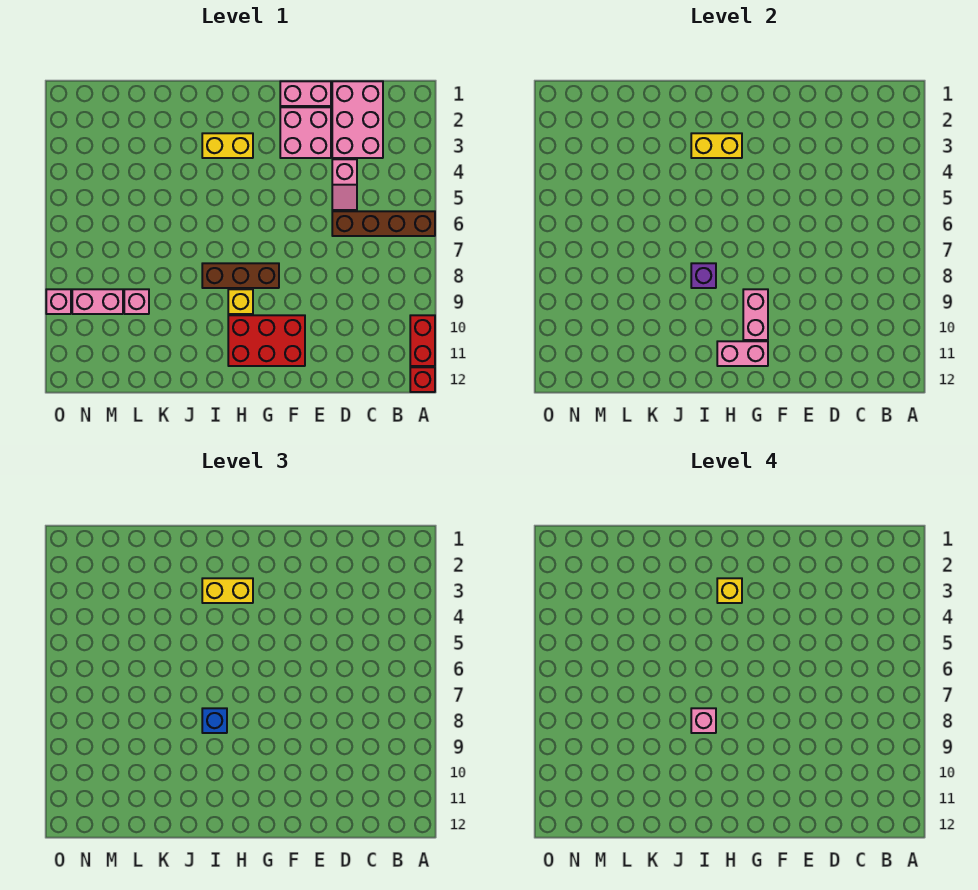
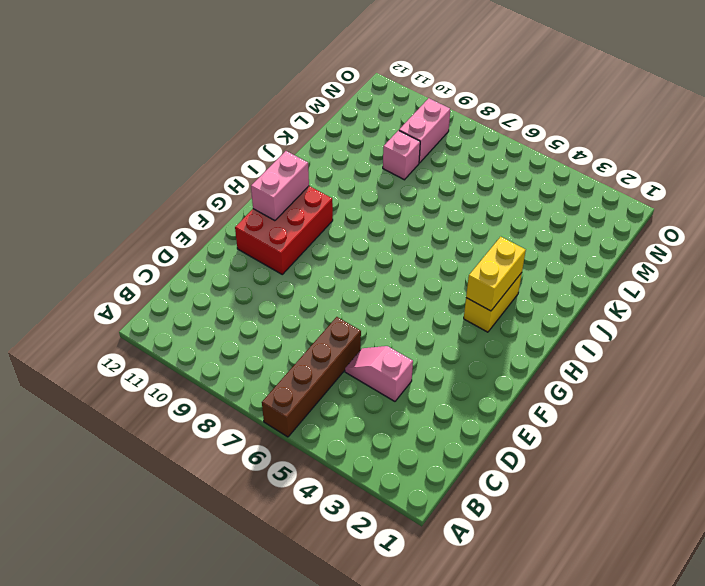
none -> red 1x2 brick [410,315,435,366]
none -> red 1x1 brick [410,367,435,392]
none -> pink 2x3 brick [332,81,383,158]

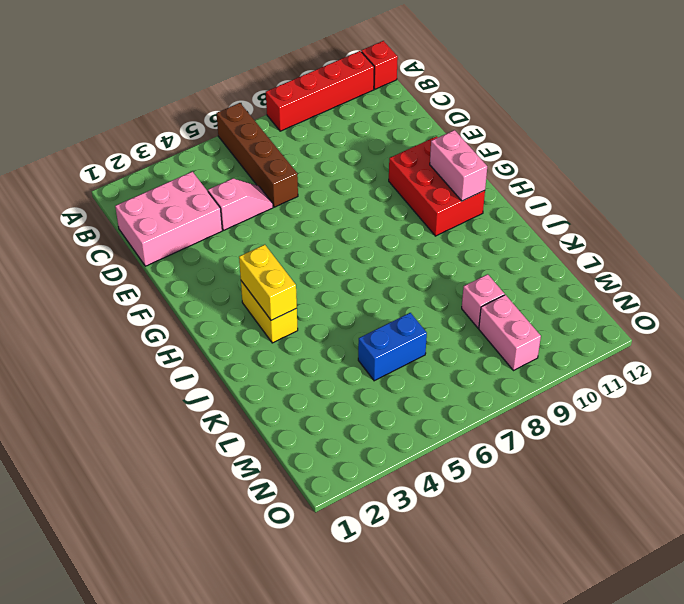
red 1x4 brick [266,51,374,131] -> red 1x2 brick [410,315,435,366]
blue 1x2 brick [358,313,427,381] -> none
none -> pink 1x2 brick [280,81,331,106]
none -> pink 2x2 brick [280,107,331,158]
none -> brown 1x3 brick [202,263,279,288]

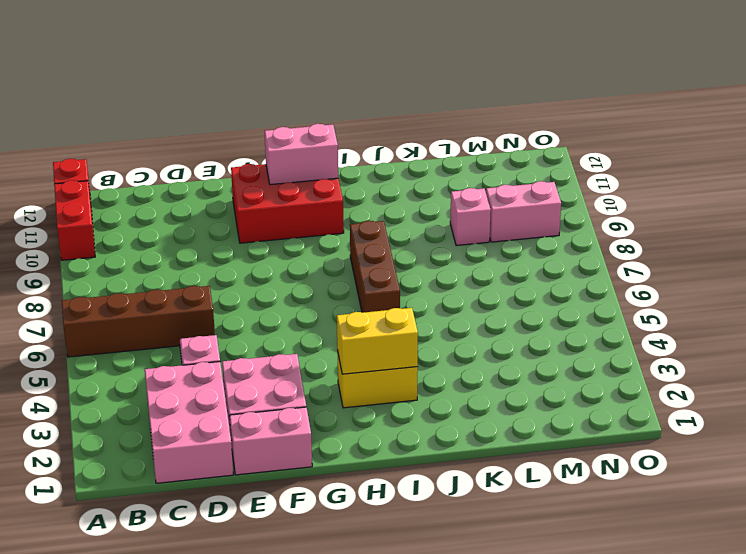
brown 1x3 brick [350,221,400,313] -> brown 1x3 brick turned to [202,263,279,288]
none -> yellow 1x1 brick [228,289,253,314]
none -> pink 1x1 brick [46,289,71,314]
none -> pink 1x2 brick [743,289,768,340]

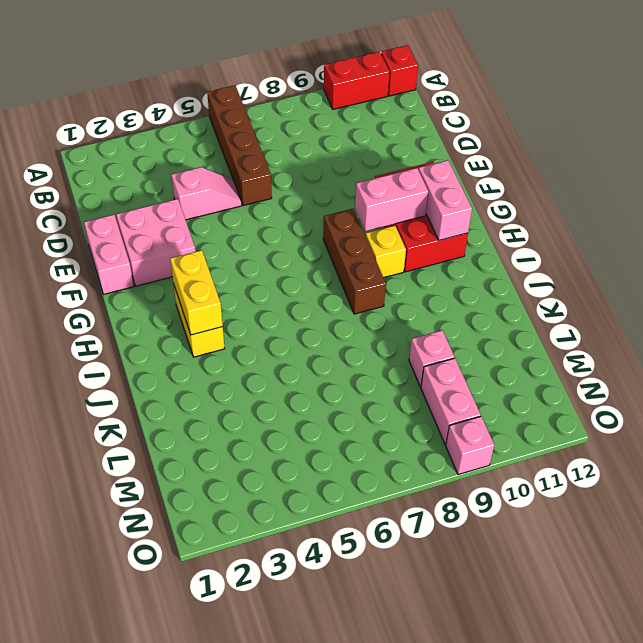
none -> pink 2x3 brick [332,81,383,158]
none -> purple 1x1 brick [691,263,716,288]
none -> yellow 1x2 brick [202,578,253,603]

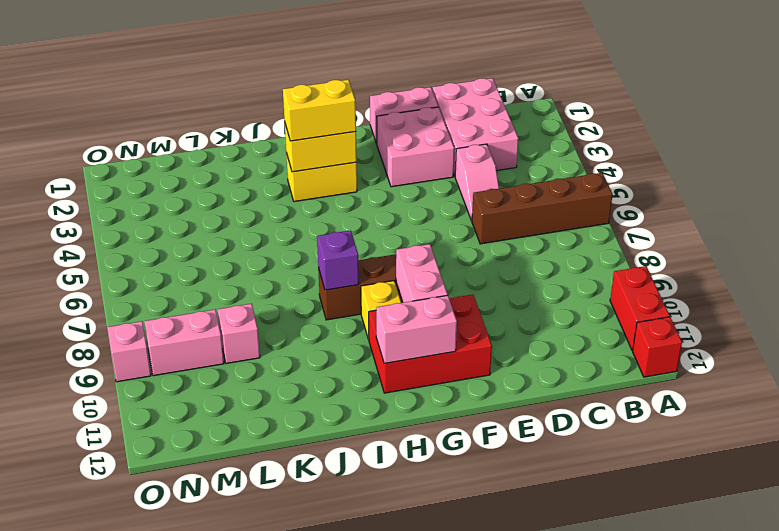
none -> blue 1x1 brick [202,708,227,733]
none -> yellow 1x1 brick [717,578,742,603]
none -> pink 1x1 brick [691,708,716,733]

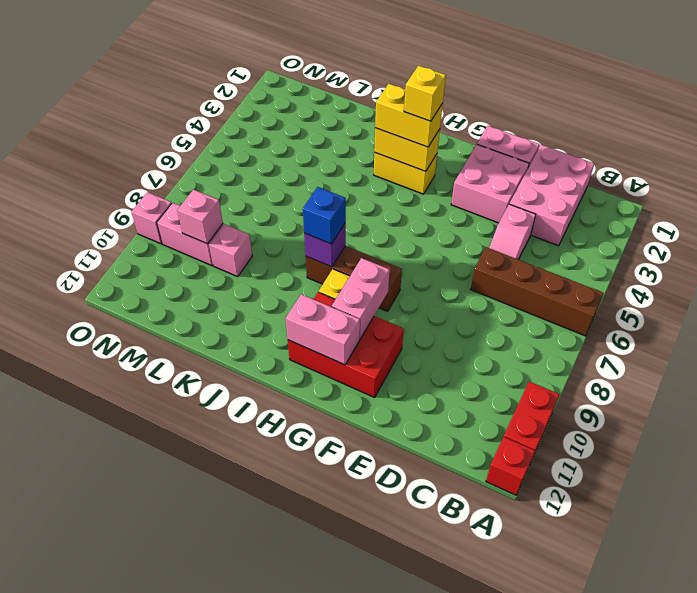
pink 1x1 brick [177,189,223,244] -> pink 1x1 brick moved to [691,708,716,733]

